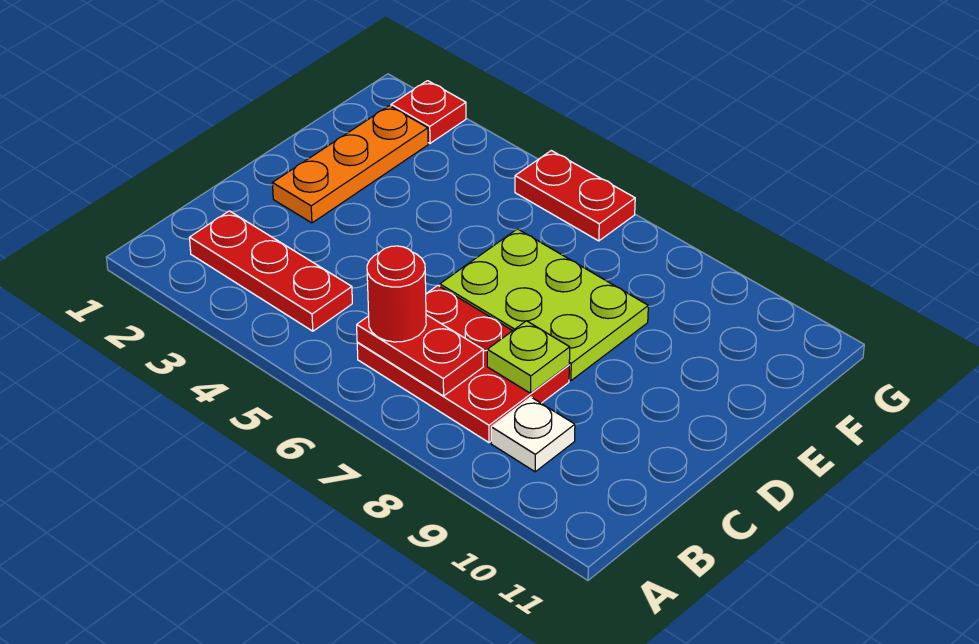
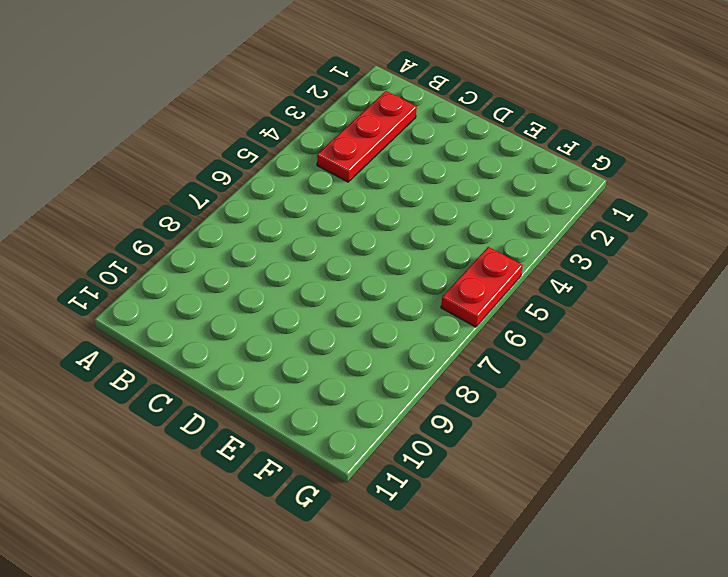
none -> red 2x3 plate [357,285,569,443]
none -> white 1x1 plate [491,397,575,472]

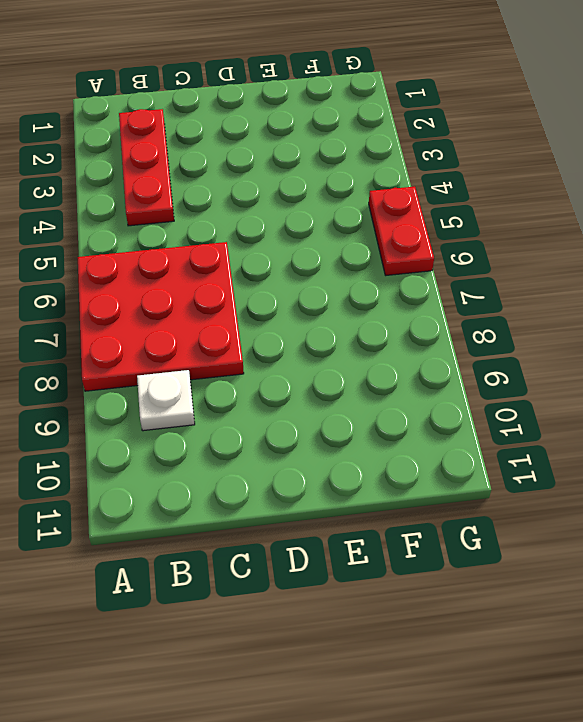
red 3x3 plate [78,242,244,391] -> red 2x3 plate [357,285,569,443]
none -> orange 1x3 plate [272,106,428,223]
none -> lime 2x3 plate [440,229,648,381]

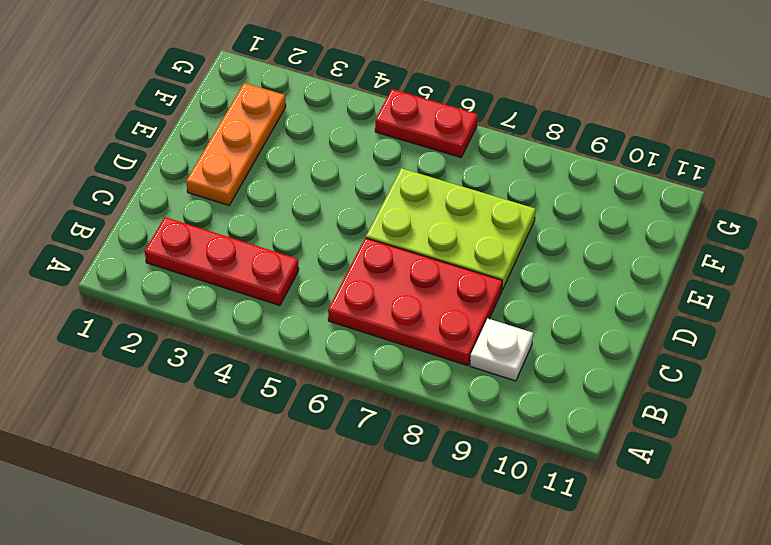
none -> red 1x1 plate [391,81,466,143]
none -> red 1x2 plate [357,315,483,396]

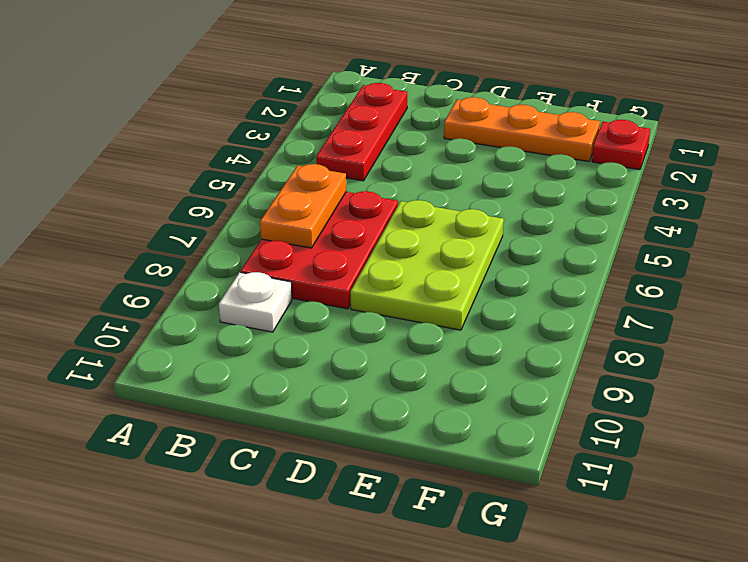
orange 1x2 plate [260,164,346,248] -> red 1x2 plate [357,315,483,396]
none -> red 1x2 plate [515,151,635,241]
none -> lime 1x1 plate [487,321,570,393]

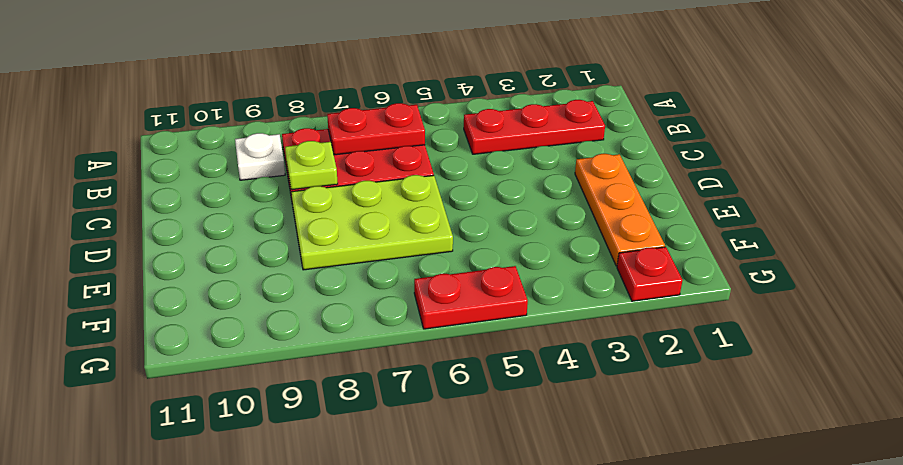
none -> red 1x1 round brick [367,246,426,342]

